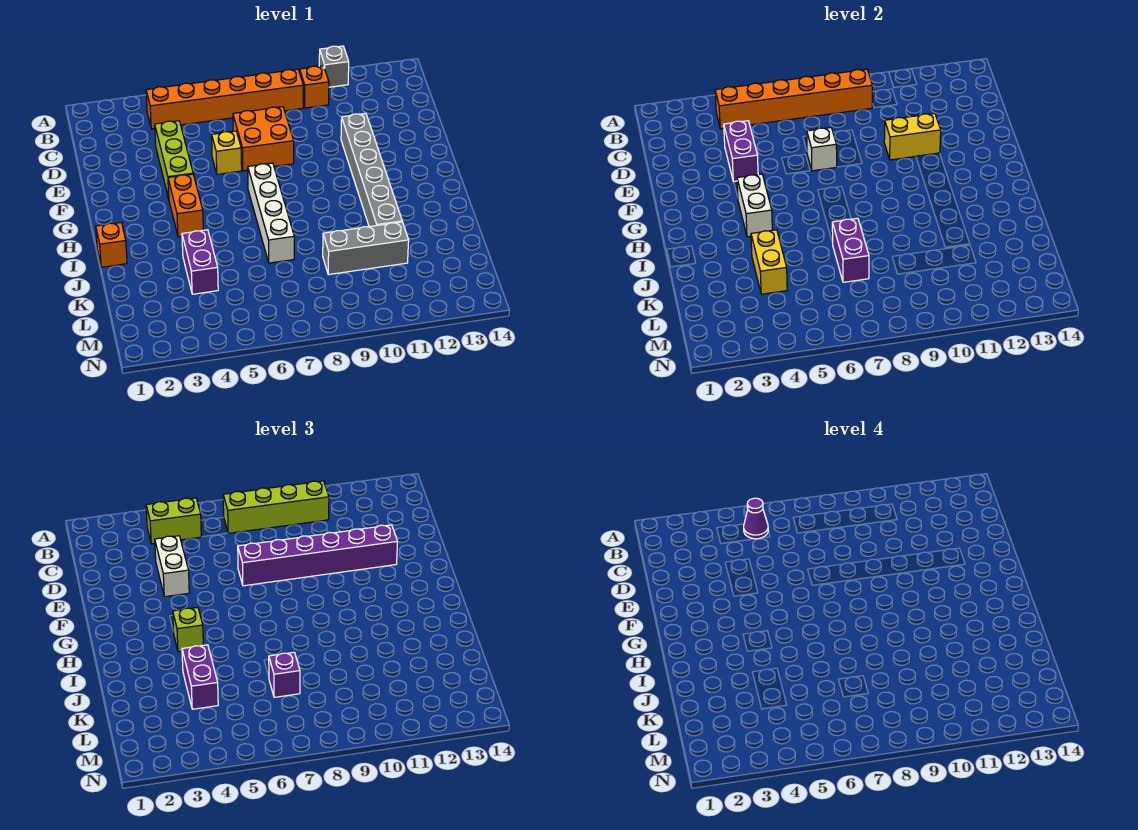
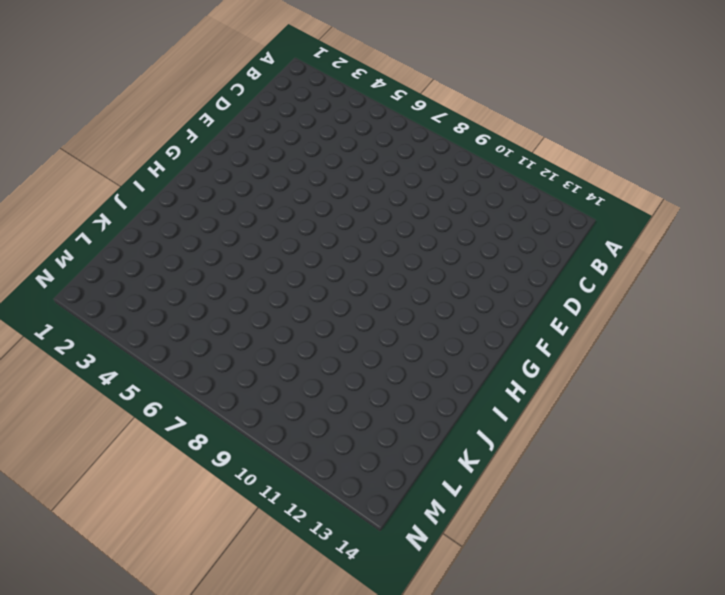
none -> grey 1x1 brick [319,46,349,87]
none -> orange 1x6 brick [146,69,303,129]
none -> orange 1x1 brick [300,66,329,108]

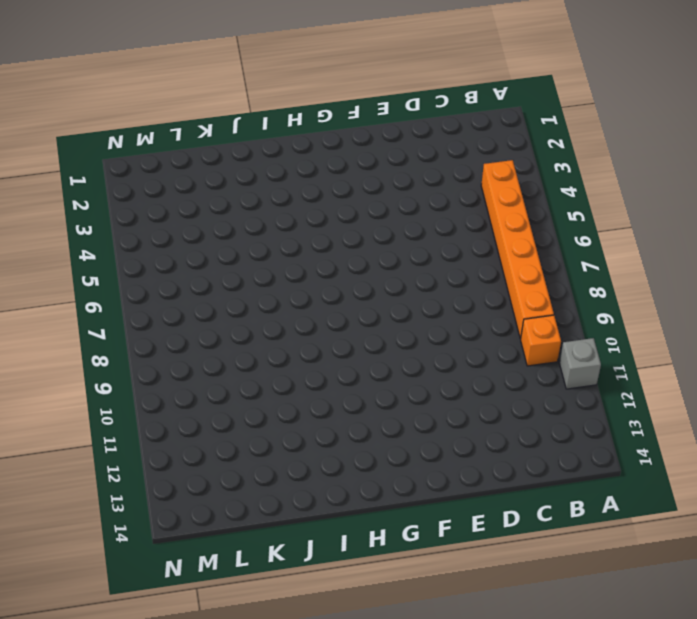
none -> lime 1x3 brick [155,121,193,198]
none -> orange 2x2 brick [233,107,294,171]
none -> yellow 1x1 brick [212,131,242,174]

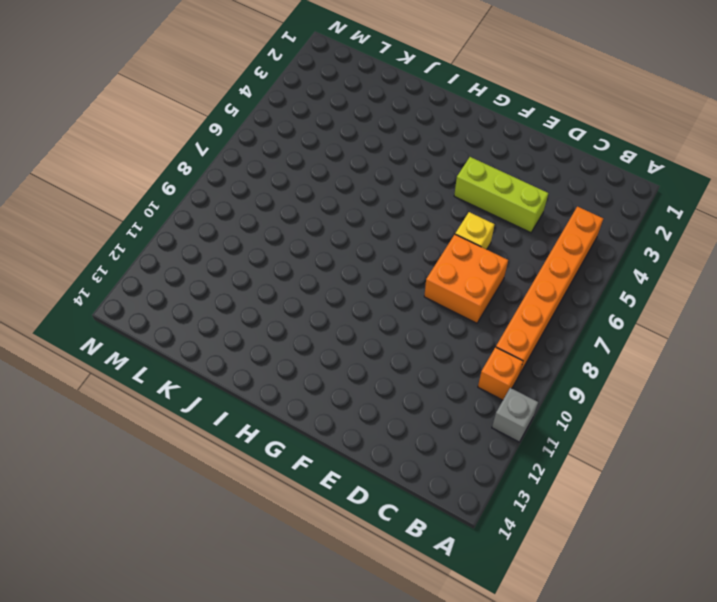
none -> grey 1x6 brick [341,113,402,227]
none -> orange 1x2 brick [168,174,203,237]
none -> white 1x4 brick [248,163,294,263]

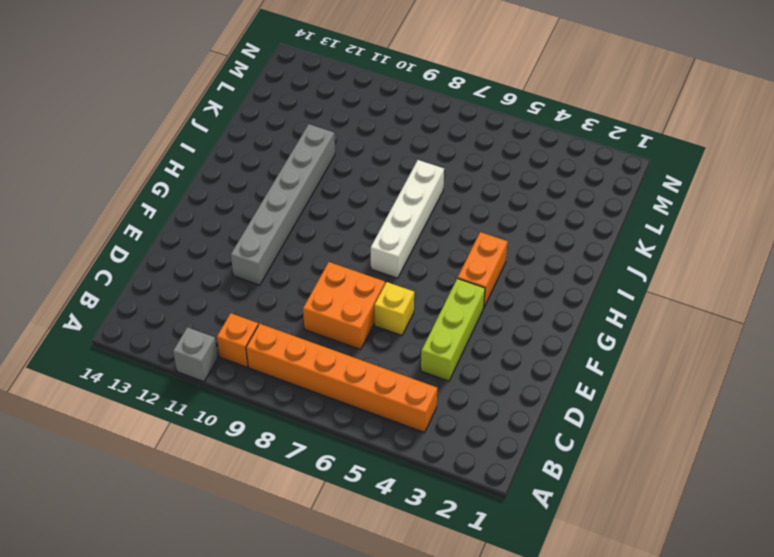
none -> orange 1x1 brick [96,223,127,267]
none -> purple 1x2 brick [182,230,218,294]
none -> grey 1x3 brick [323,222,409,275]

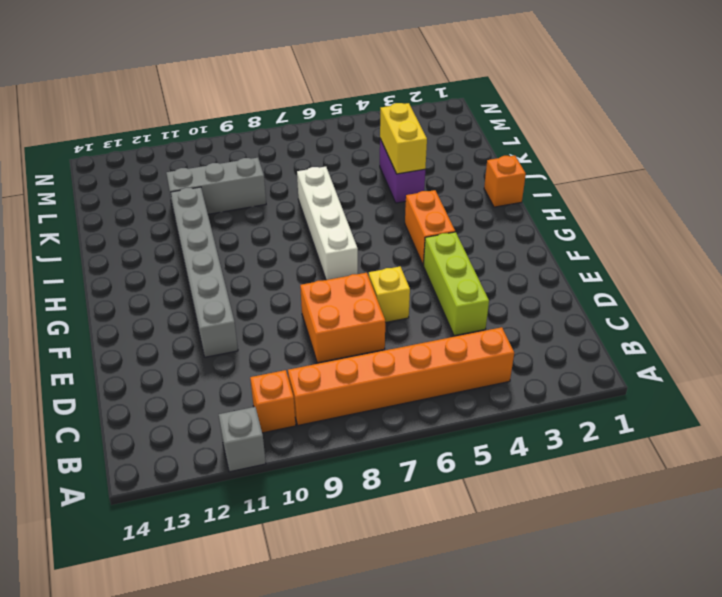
none -> orange 1x6 brick [715,69,872,129]
none -> purple 1x2 brick [724,121,758,182]
none -> white 1x1 brick [807,128,837,171]

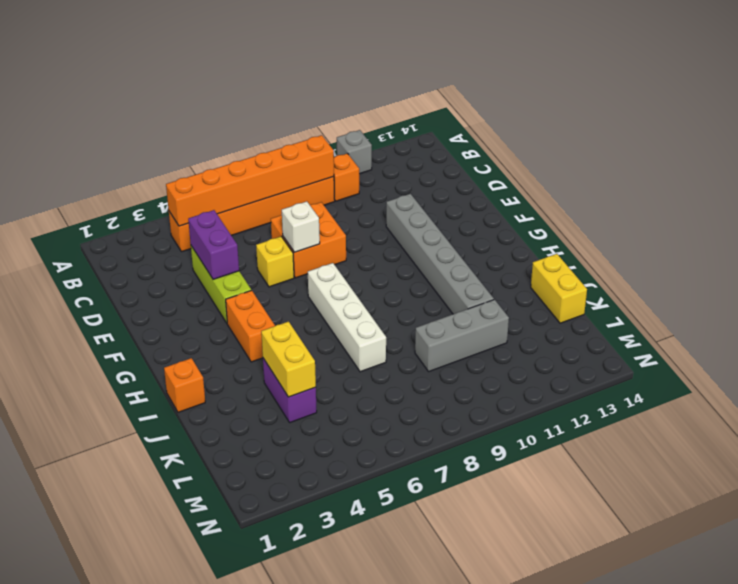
yellow 1x2 brick [531,254,587,323] -> yellow 1x2 brick turned to [884,113,941,160]
none -> white 1x2 brick [737,174,772,237]
none -> purple 1x2 brick [832,218,869,282]
none -> lime 1x2 brick [146,498,201,544]

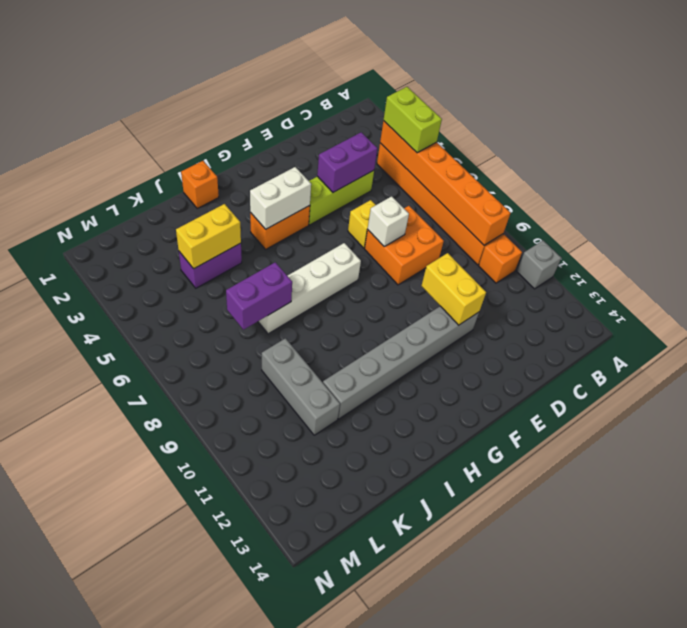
none -> lime 1x4 brick [223,481,329,533]
none -> white 1x2 brick [155,536,189,597]
none -> purple 1x6 brick [238,525,398,586]

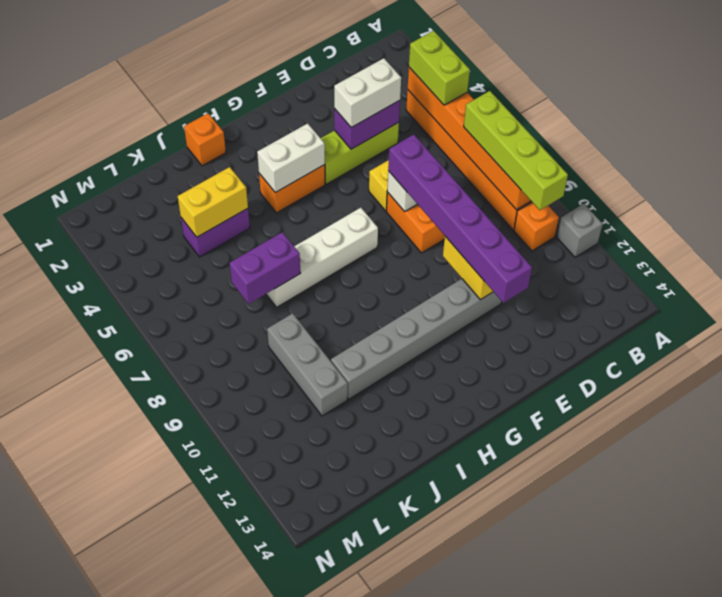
none -> lime 1x1 brick [173,607,203,652]
none -> purple 1x2 brick [182,645,218,709]
none -> purple 1x1 brick [269,652,300,697]

